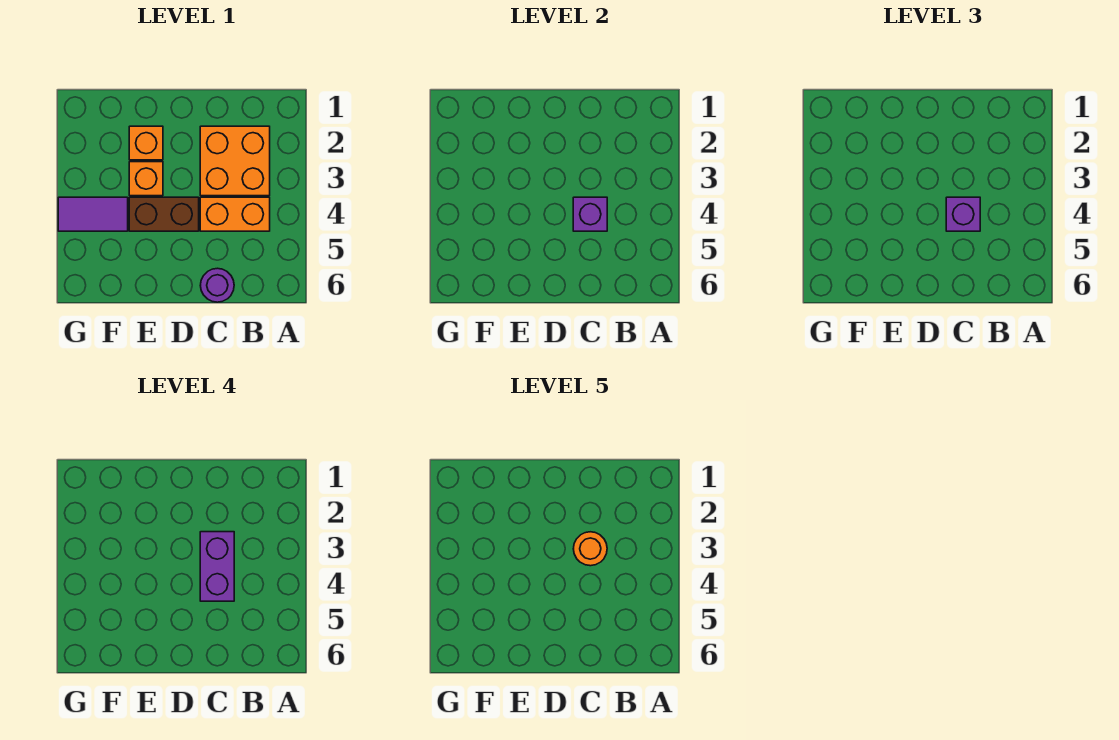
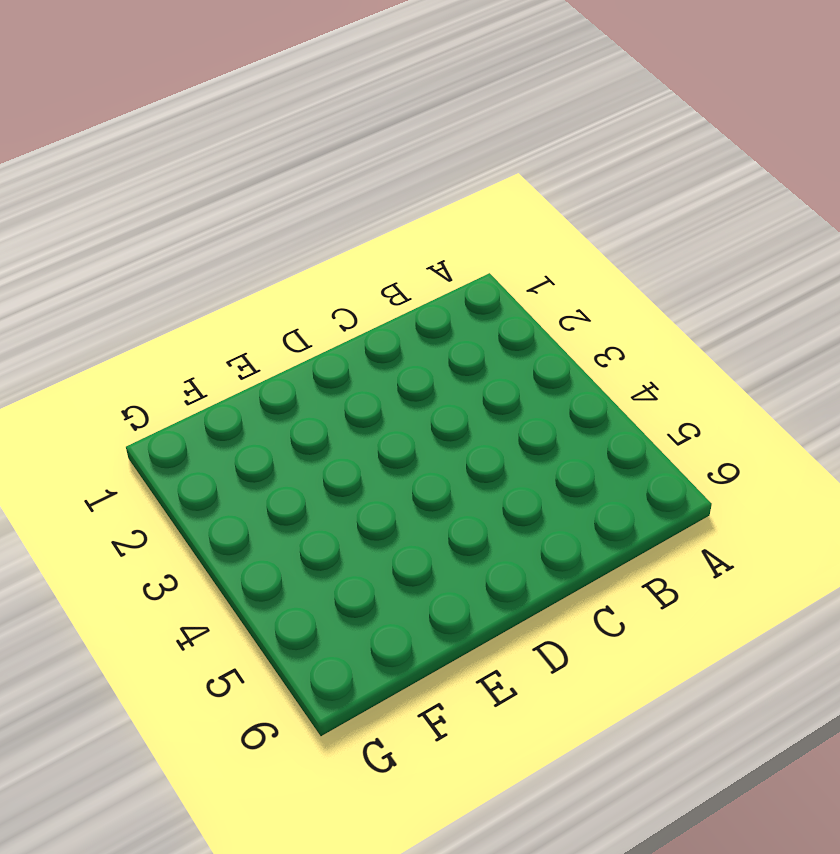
none -> orange 2x2 brick [200,126,270,196]
none -> orange 1x2 brick [200,197,270,231]

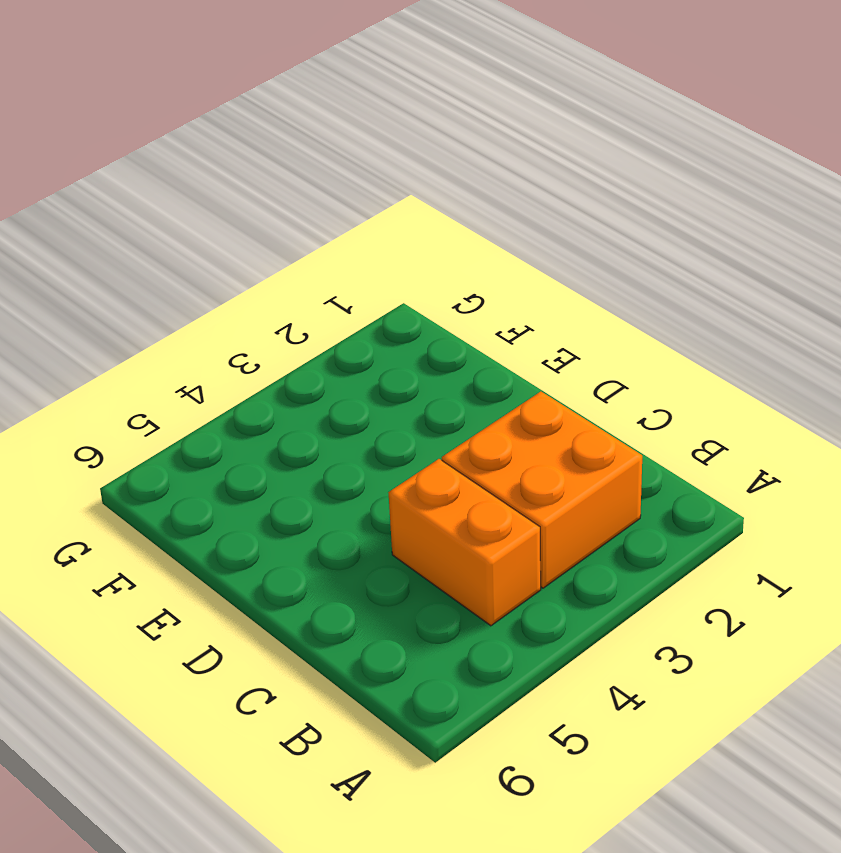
none -> purple 1x1 round brick [200,268,234,302]
none -> brown 1x2 brick [129,197,199,231]

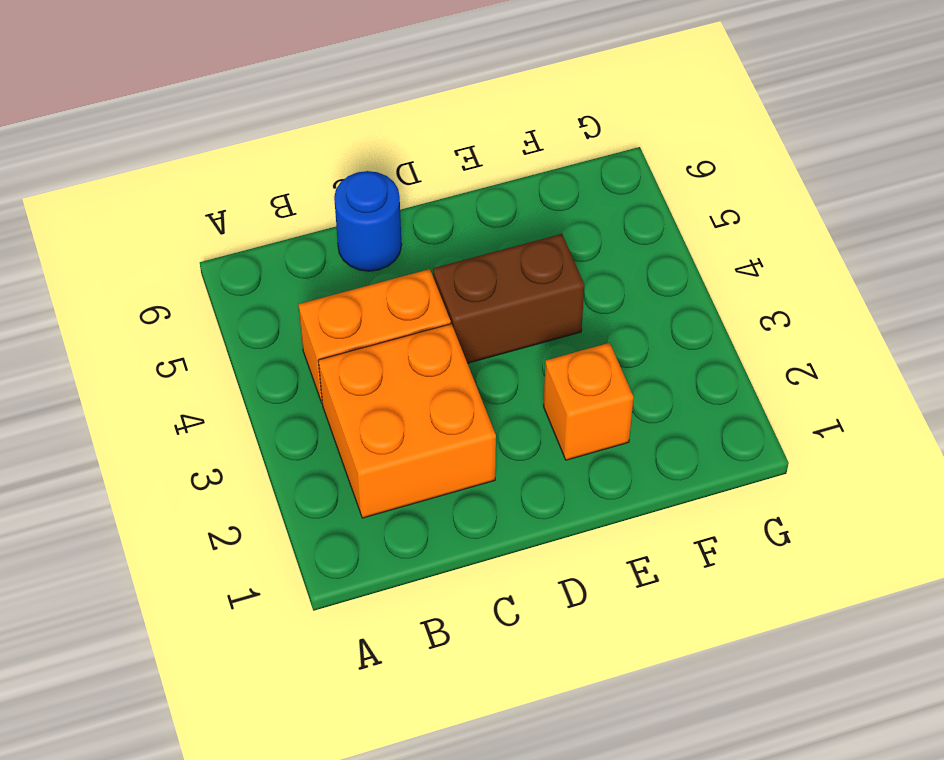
blue 1x1 round brick [334,171,402,271] -> purple 1x1 round brick [200,268,234,302]
none -> orange 1x1 brick [129,162,163,196]
none -> purple 1x2 tile [58,197,128,231]

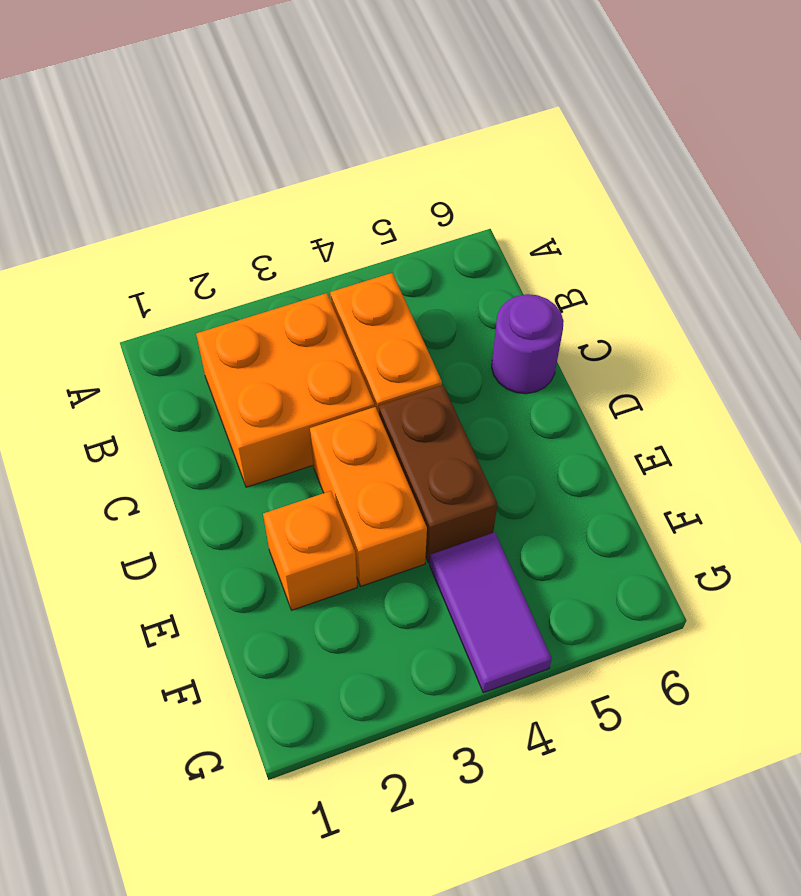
orange 1x2 brick [310,407,427,586] -> orange 1x1 brick [129,162,163,196]
none -> purple 1x1 brick [573,197,607,231]
none -> purple 1x1 brick [946,197,980,231]

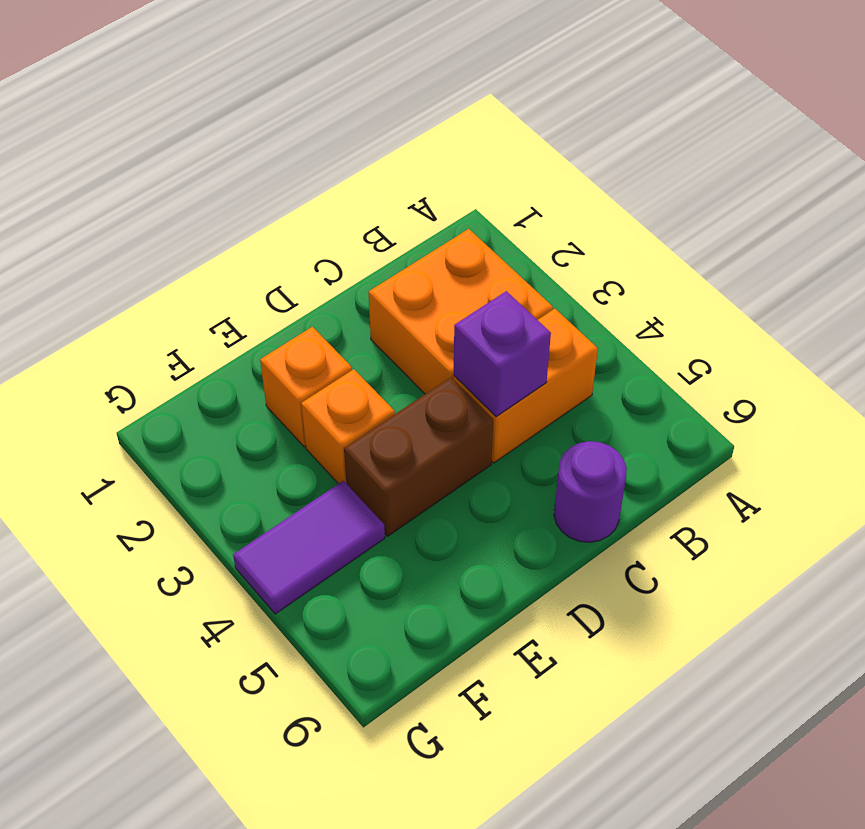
none -> purple 1x1 brick [946,197,980,231]
none -> purple 1x2 brick [200,532,234,601]

